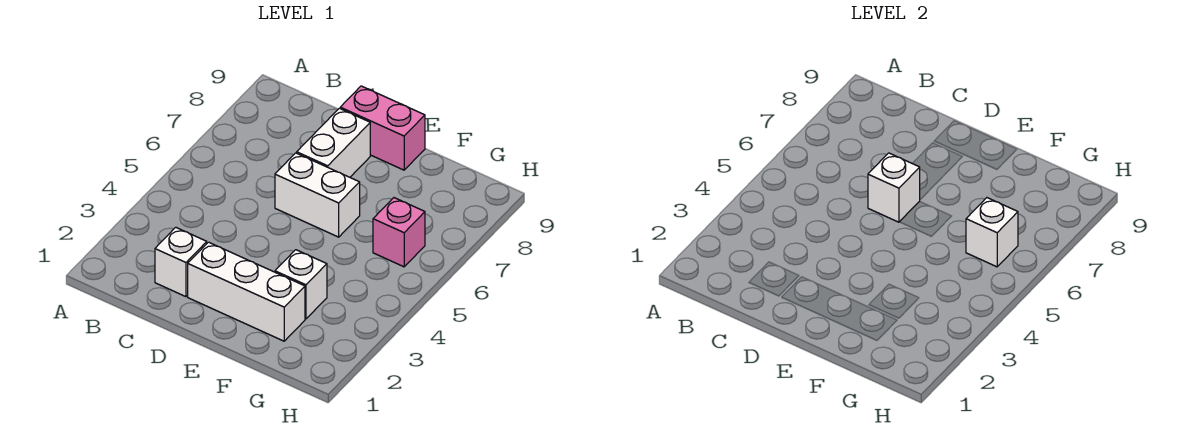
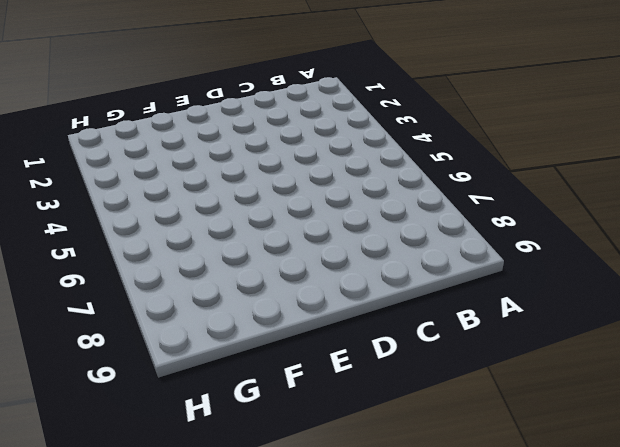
none -> white 1x1 brick [155,227,207,297]
none -> white 1x3 brick [188,242,305,341]

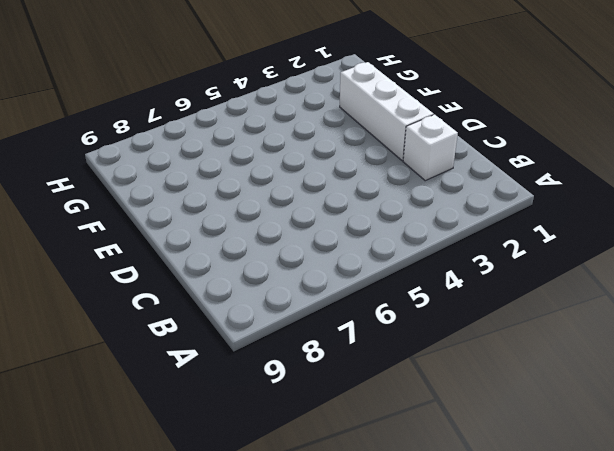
none -> white 1x2 brick [275,153,360,237]
none -> white 1x2 brick [297,108,370,177]

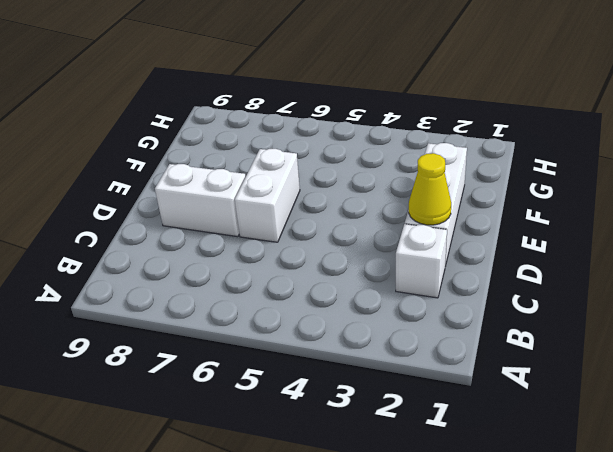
yellow 1x1 cone [409,153,451,225] -> none
none -> pink 1x2 brick [340,86,425,170]
none -> white 1x1 brick [275,250,327,319]

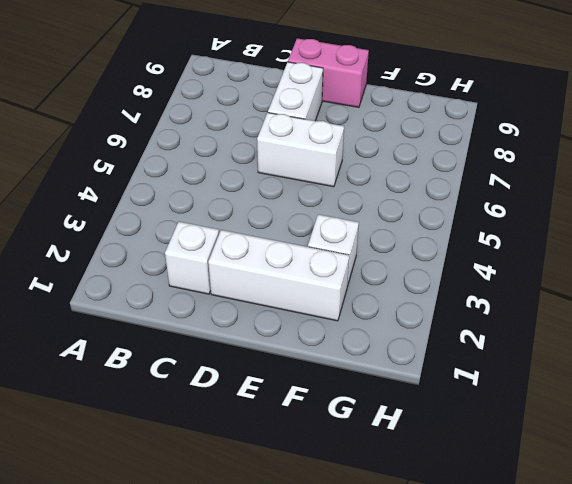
none -> pink 1x1 brick [373,198,425,267]
none -> white 1x1 brick [868,153,920,222]

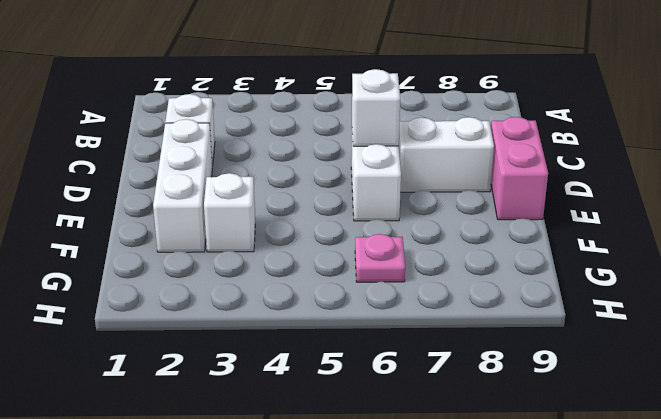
pink 1x1 plate [355,234,405,282] -> pink 1x1 brick [373,198,425,267]
none -> white 1x1 brick [966,198,1018,267]

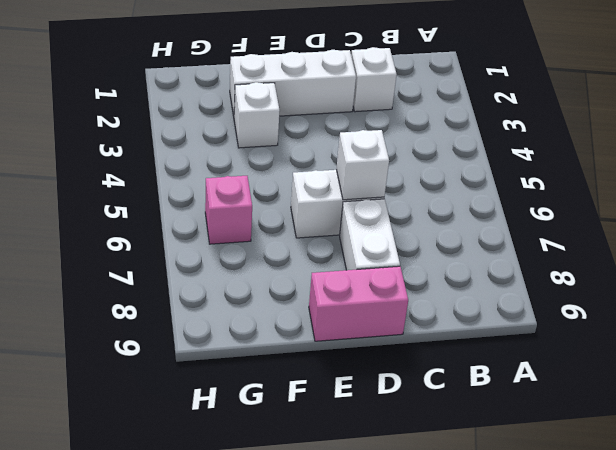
none -> white 1x1 brick [966,198,1018,267]

